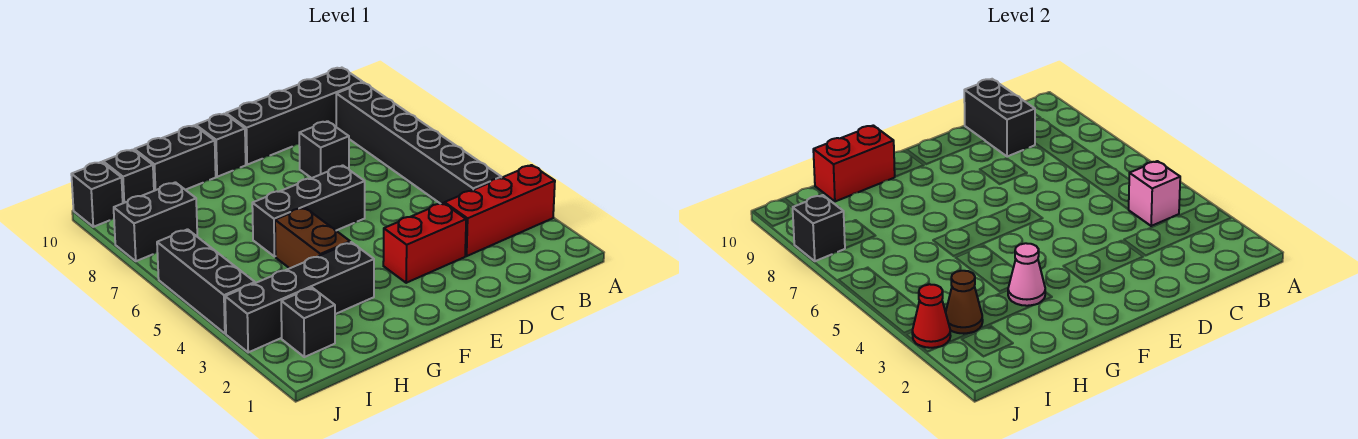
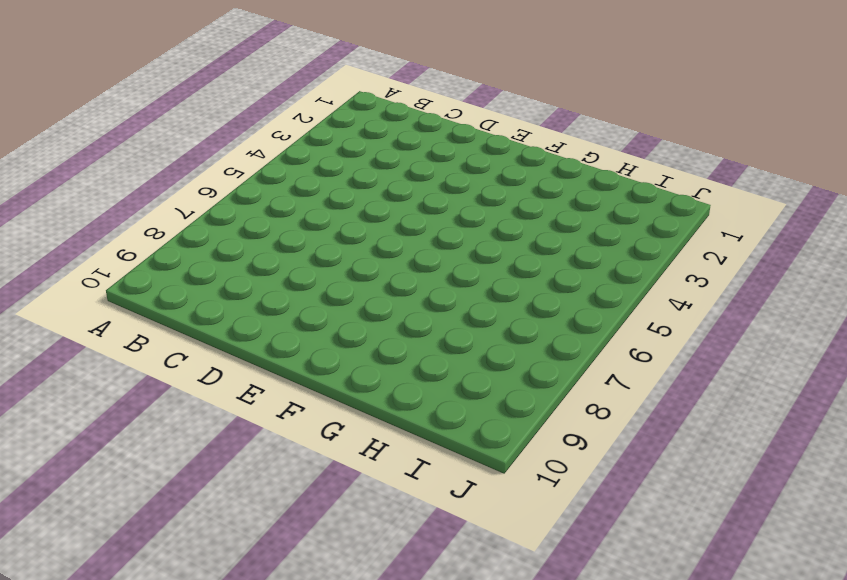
none -> red 1x3 brick [445,165,555,256]
none -> black 1x6 brick [336,83,501,204]
none -> black 1x4 brick [226,68,363,165]

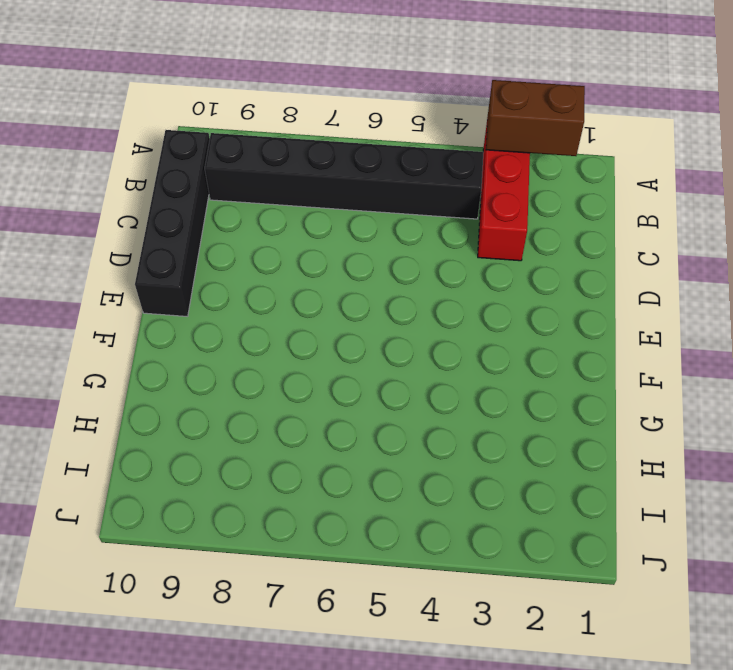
brown 1x2 brick [486,80,585,156] -> brown 1x2 brick moved to [275,207,350,268]
none -> red 1x2 brick [383,203,466,283]
none -> black 1x1 brick [299,121,349,178]
none -> black 1x3 brick [252,165,365,257]

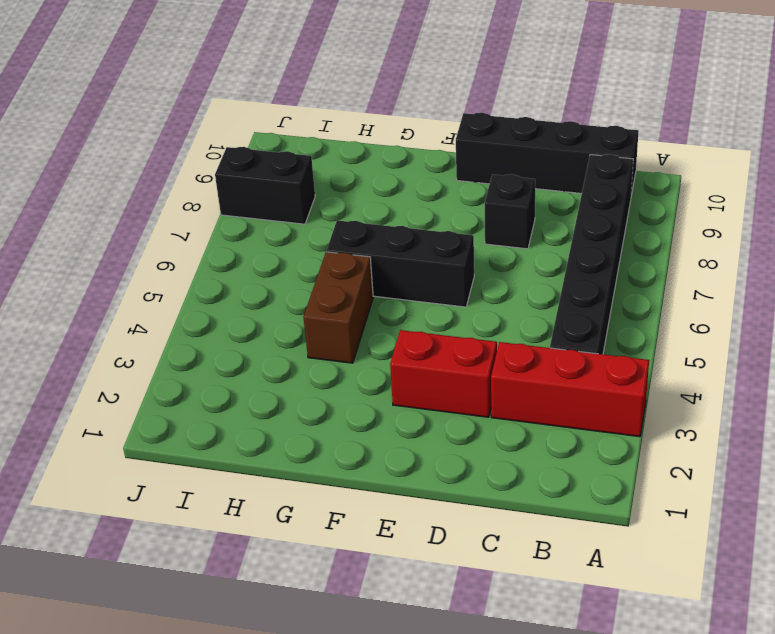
none -> black 1x1 brick [196,114,246,177]
none -> black 1x4 brick [225,242,374,352]
none -> black 1x2 brick [134,125,216,191]

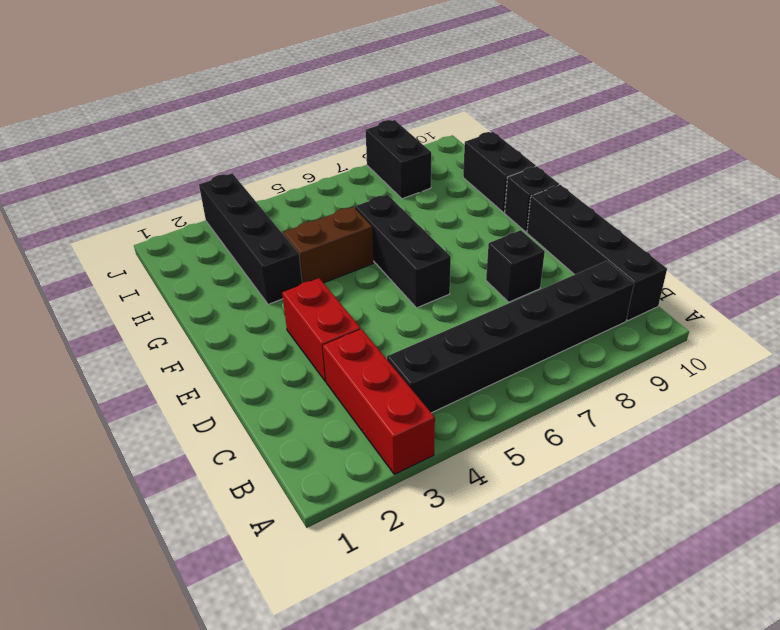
none -> black 1x1 brick [281,288,335,357]
none -> black 1x1 brick [103,150,154,203]
none -> black 1x3 brick [157,229,255,334]

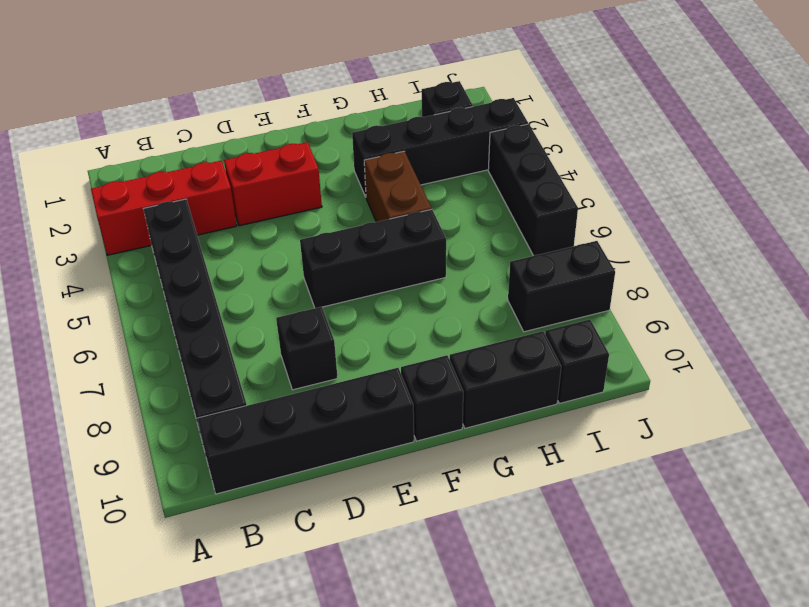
none -> black 1x1 brick [71,162,123,227]
none -> pink 1x1 brick [1128,161,1180,226]
none -> black 1x2 brick [964,79,1035,157]

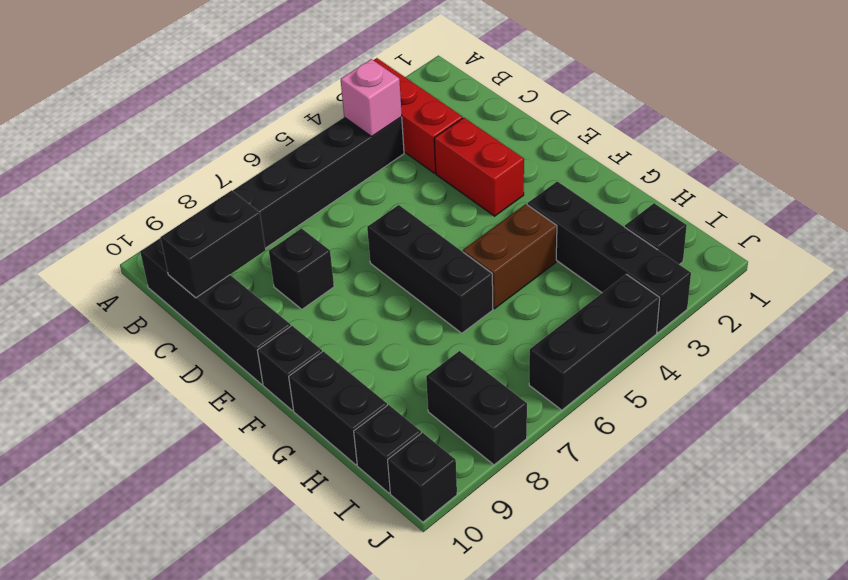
none -> pink 1x1 cone [1008,243,1045,306]
none -> red 1x2 brick [813,125,895,201]
none -> brown 1x1 cone [946,271,983,334]

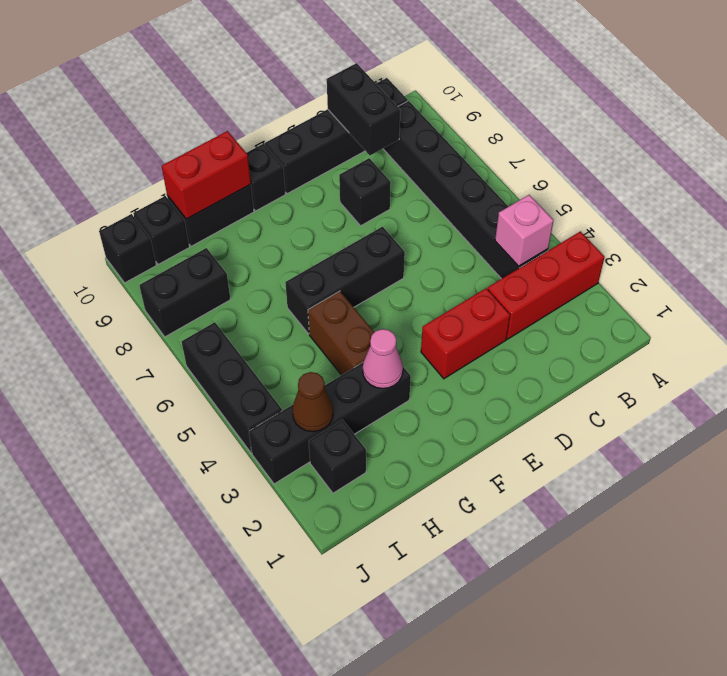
none -> red 1x1 cone [912,284,950,348]
none -> black 1x1 brick [793,195,845,261]

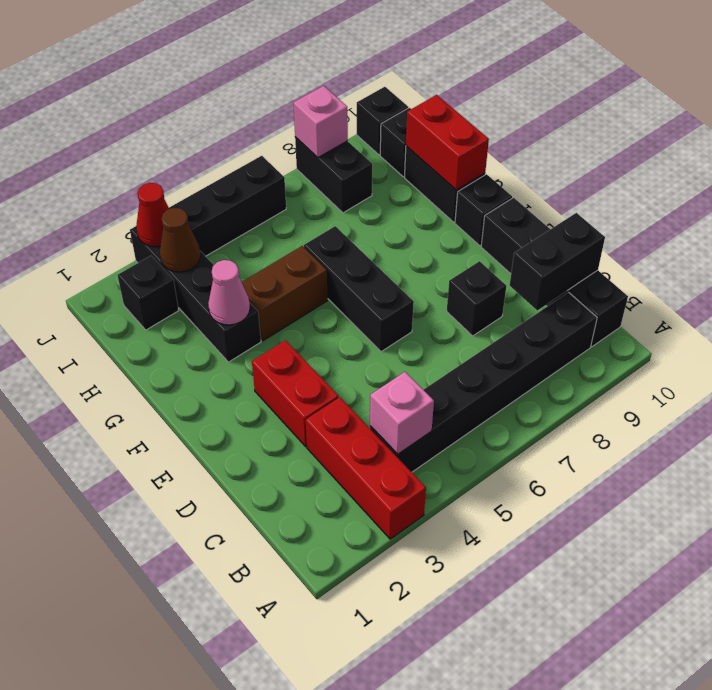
pink 1x1 brick [293,86,348,157] -> black 1x1 brick [793,195,845,261]

